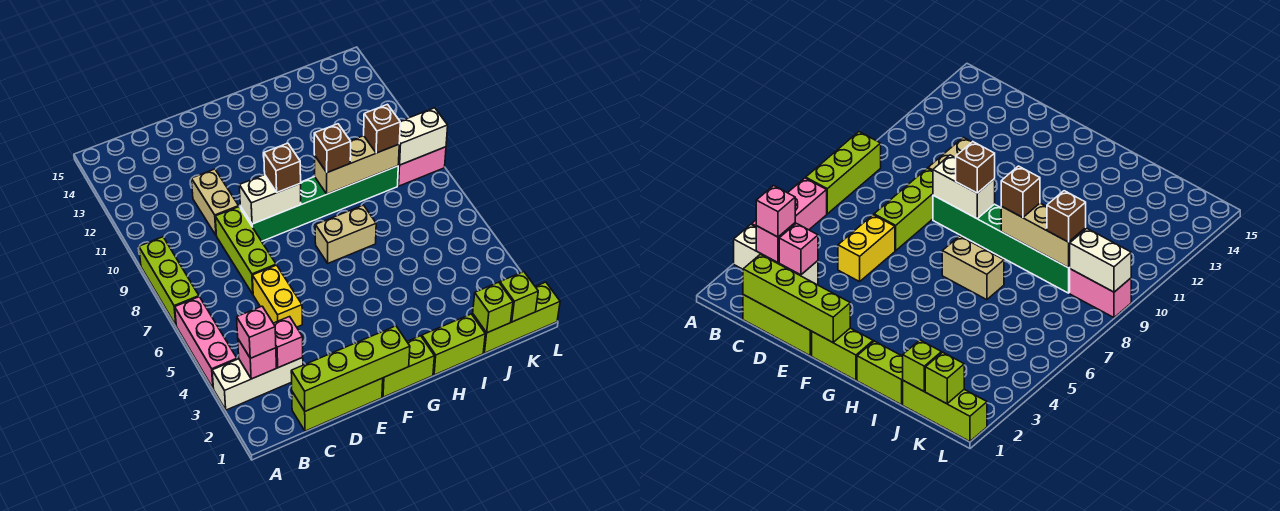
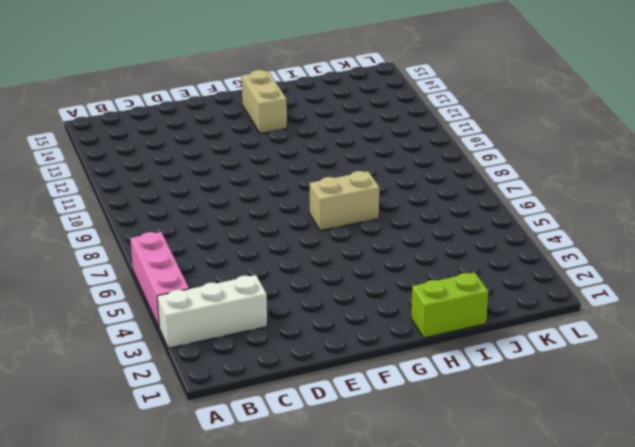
tan 1x2 brick [242,70,287,134] -> tan 1x2 brick moved to [191,169,239,235]
none -> lime 1x3 brick [139,237,199,325]
none -> lime 1x3 brick [292,378,383,431]
none -> yellow 1x2 brick [252,265,302,327]

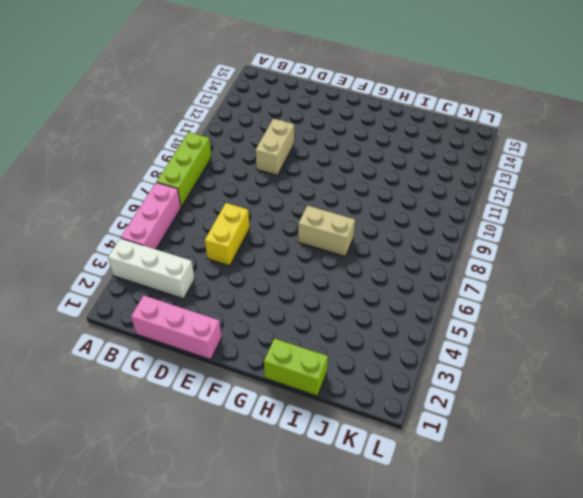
pink 1x3 brick [131,295,222,360] -> lime 1x3 brick [292,378,383,431]
none -> lime 1x3 brick [215,207,276,294]
none -> green 1x6 brick [240,166,398,241]
none -> lime 1x2 brick [382,336,434,397]

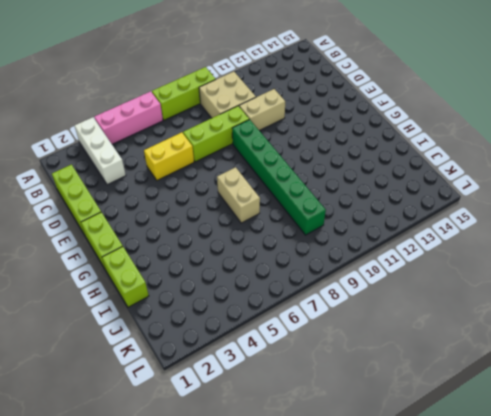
tan 2x2 brick [199,72,256,118] -> none
none -> lime 1x3 brick [473,282,560,353]
none -> pink 1x2 brick [398,147,446,186]
none -> pink 1x1 brick [238,339,276,379]

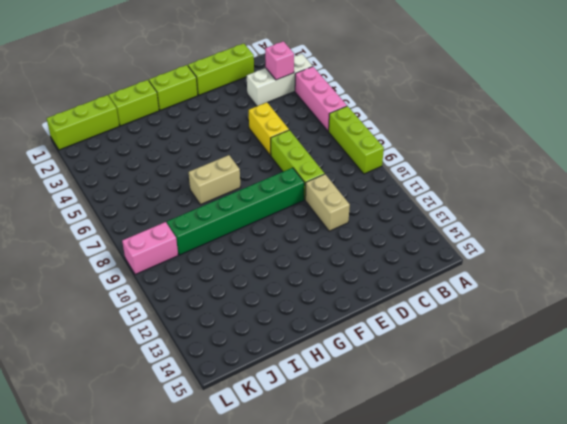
none -> lime 1x4 brick [291,326,410,411]
none -> pink 1x1 brick [273,317,303,368]
none -> white 1x2 brick [239,175,301,224]

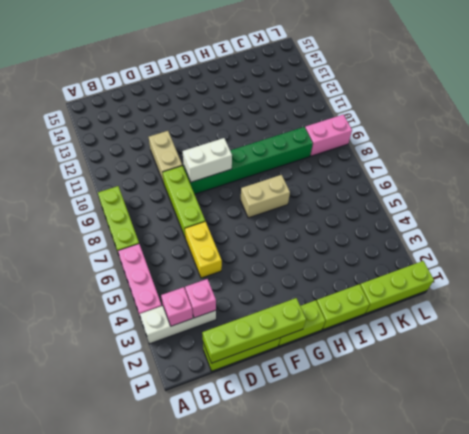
none -> tan 1x3 brick [315,136,399,194]
none -> lime 1x1 brick [473,282,513,333]
none -> lime 1x1 brick [500,272,538,322]

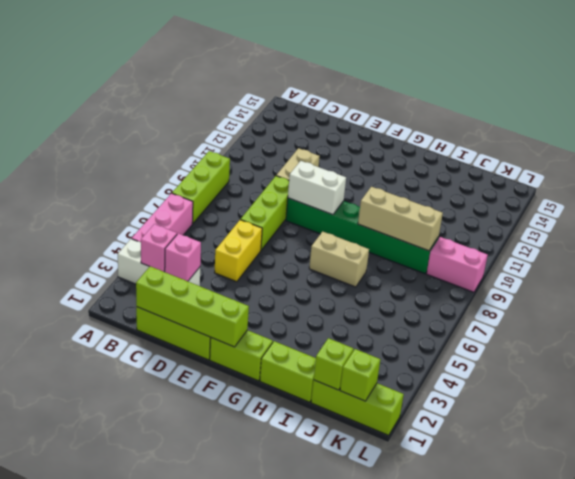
none -> white 1x2 brick [399,108,448,165]
none -> pink 1x1 brick [237,306,276,358]
none -> brown 1x1 brick [264,143,301,192]

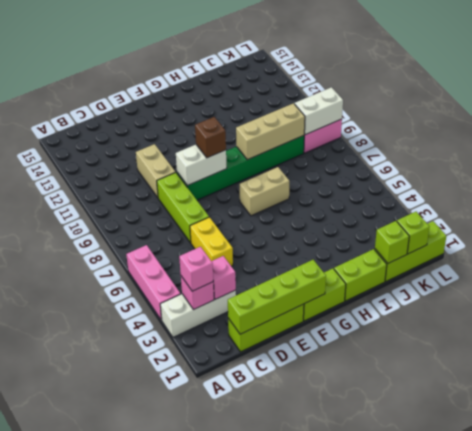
none -> lime 1x3 brick [139,237,199,325]
none -> brown 1x1 brick [314,124,351,173]
none -> brown 1x1 brick [364,104,400,153]

